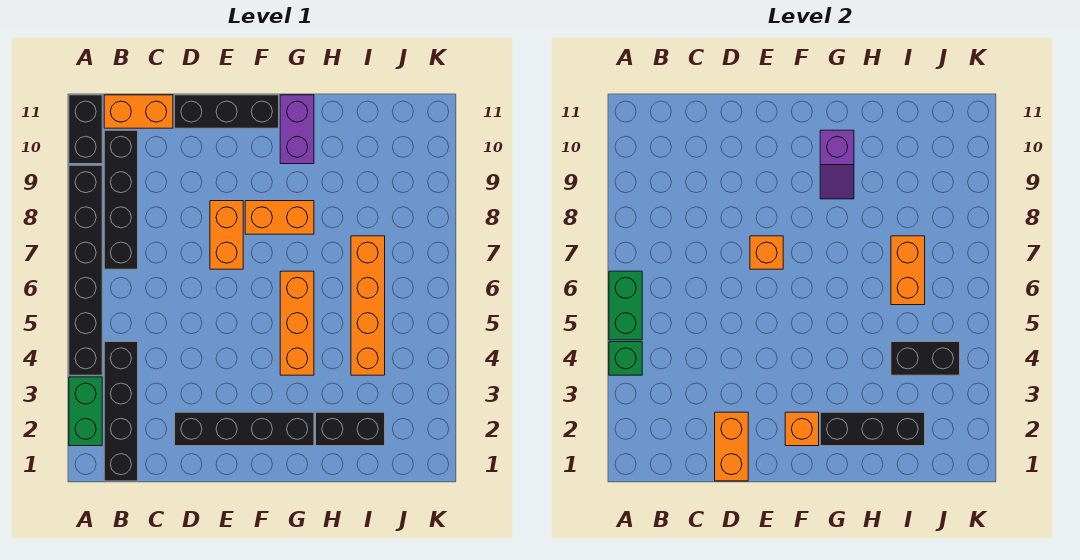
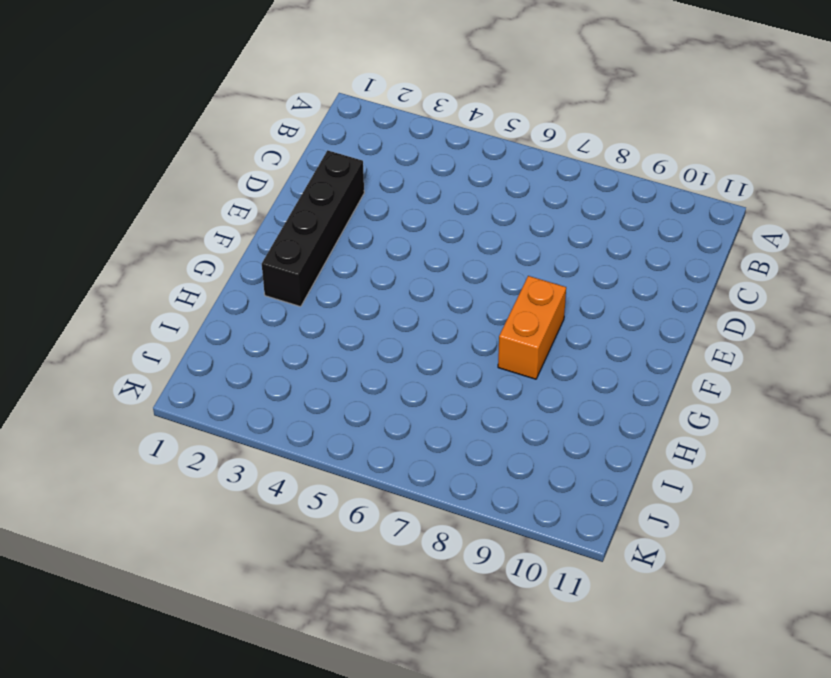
none -> green 1x2 brick [69,377,102,446]
none -> black 1x6 brick [69,165,102,375]
none -> black 1x2 brick [69,95,102,164]

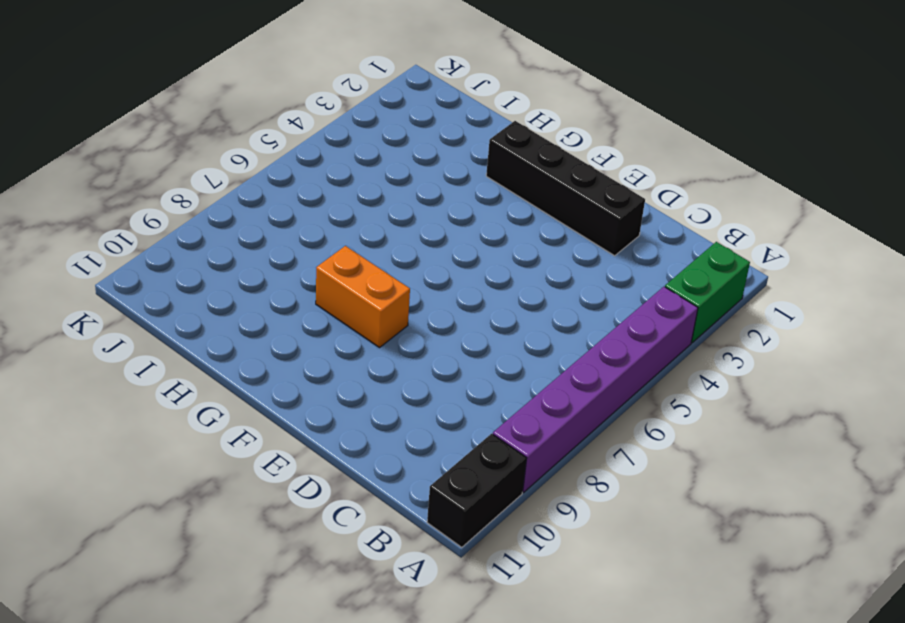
purple 1x6 brick [493,287,698,493] -> black 1x6 brick [69,165,102,375]
none -> black 1x4 brick [104,342,138,481]
none -> black 1x4 brick [104,130,138,269]
none -> orange 1x2 brick [104,95,173,128]

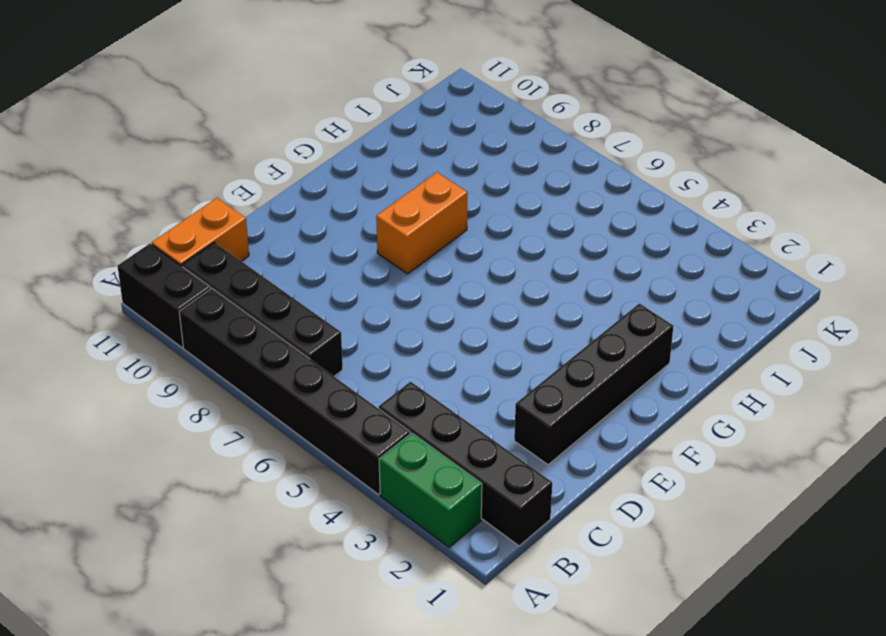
none -> black 1x3 brick [175,95,279,128]
none -> orange 1x2 brick [210,201,243,269]
none -> orange 1x3 brick [280,271,314,375]

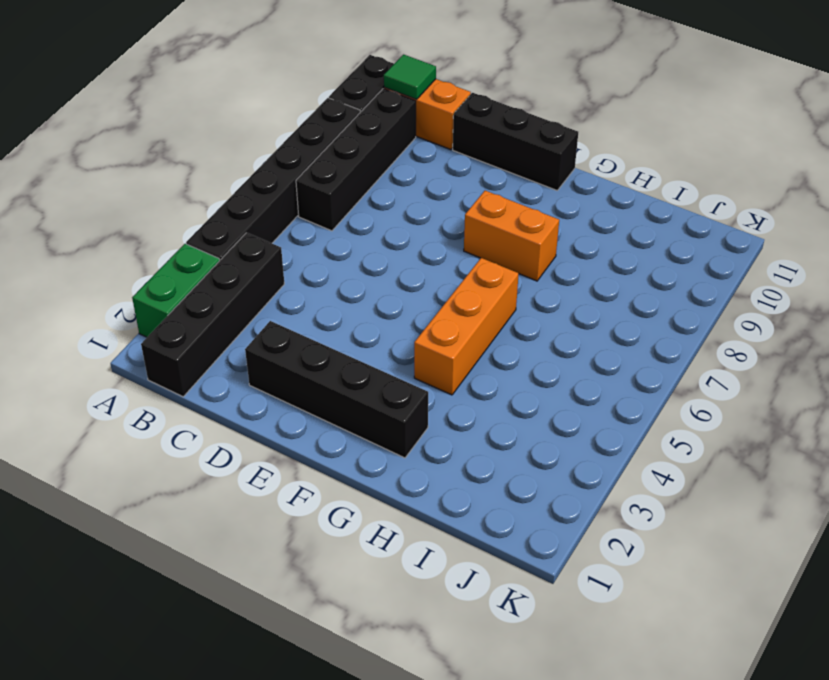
green 1x1 tile [384,55,436,99] -> none
none -> orange 1x2 brick [210,201,243,269]
none -> purple 1x2 brick [280,95,314,164]
none -> black 1x2 brick [316,412,385,446]

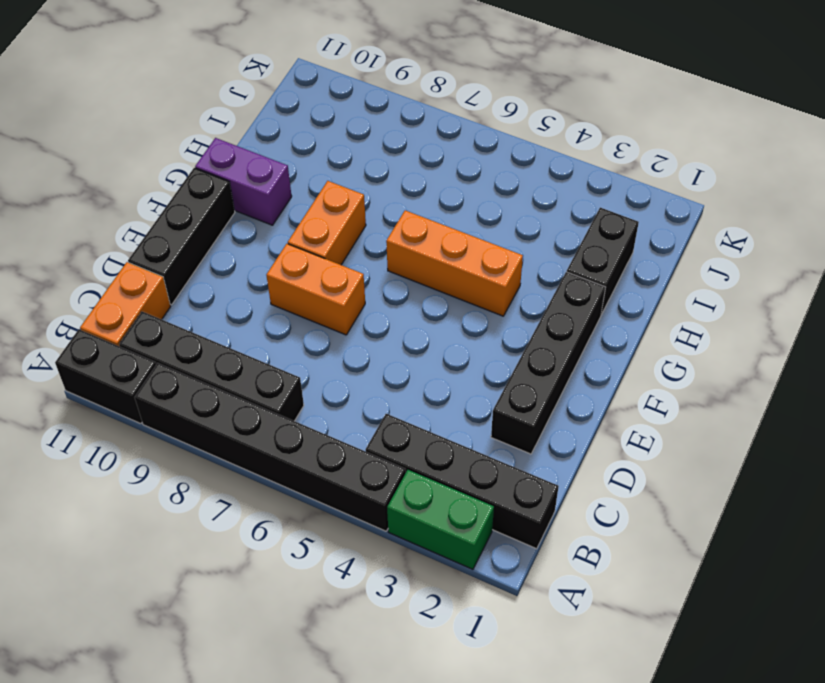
none -> orange 1x4 brick [351,236,385,375]
none -> green 1x1 brick [609,342,642,375]
none -> green 1x2 brick [609,271,642,340]

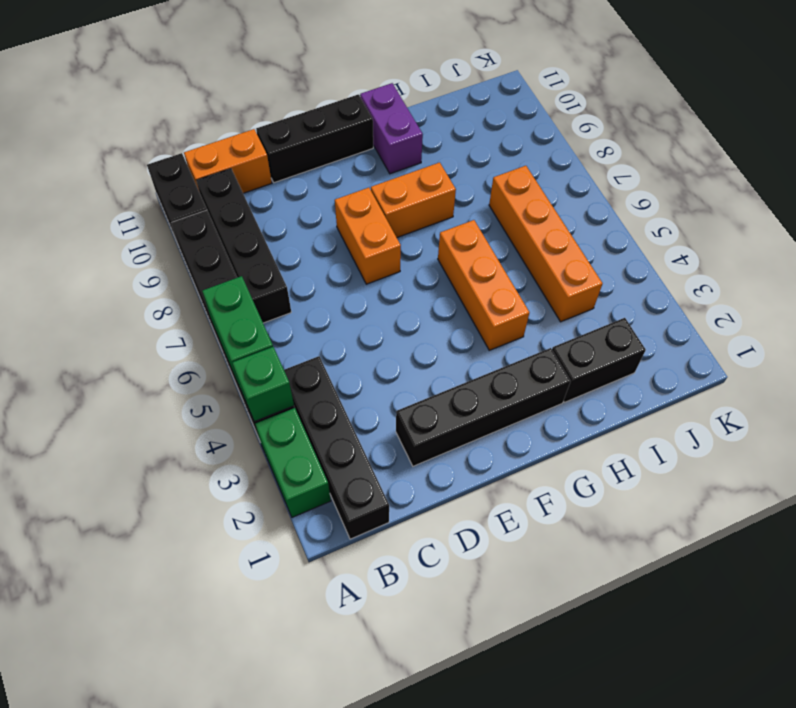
none -> orange 1x2 brick [715,412,748,481]
none -> orange 1x1 brick [750,236,783,269]
none -> orange 1x1 brick [785,412,819,446]

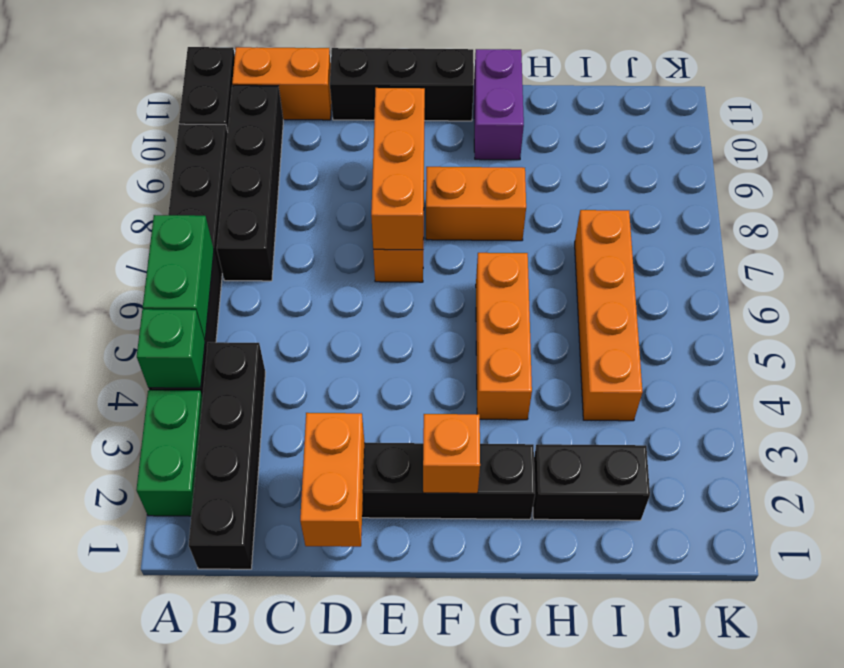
orange 1x3 brick [371,88,425,250] -> orange 1x1 brick [750,236,783,269]
none -> black 1x3 brick [820,412,925,446]
none -> purple 1x2 slope [820,130,854,199]
none -> black 1x2 brick [891,342,960,375]

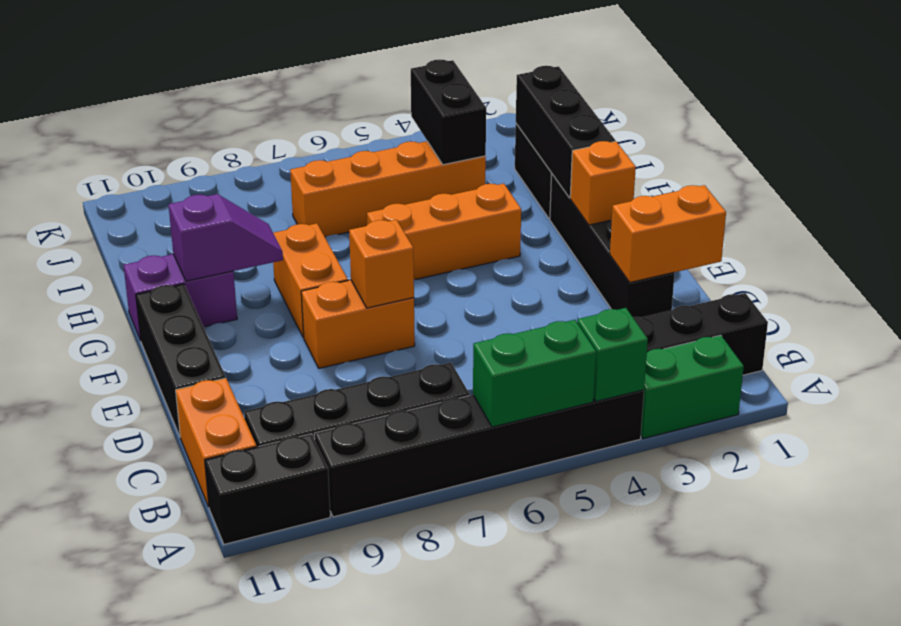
none -> orange 1x2 brick [891,236,925,305]

